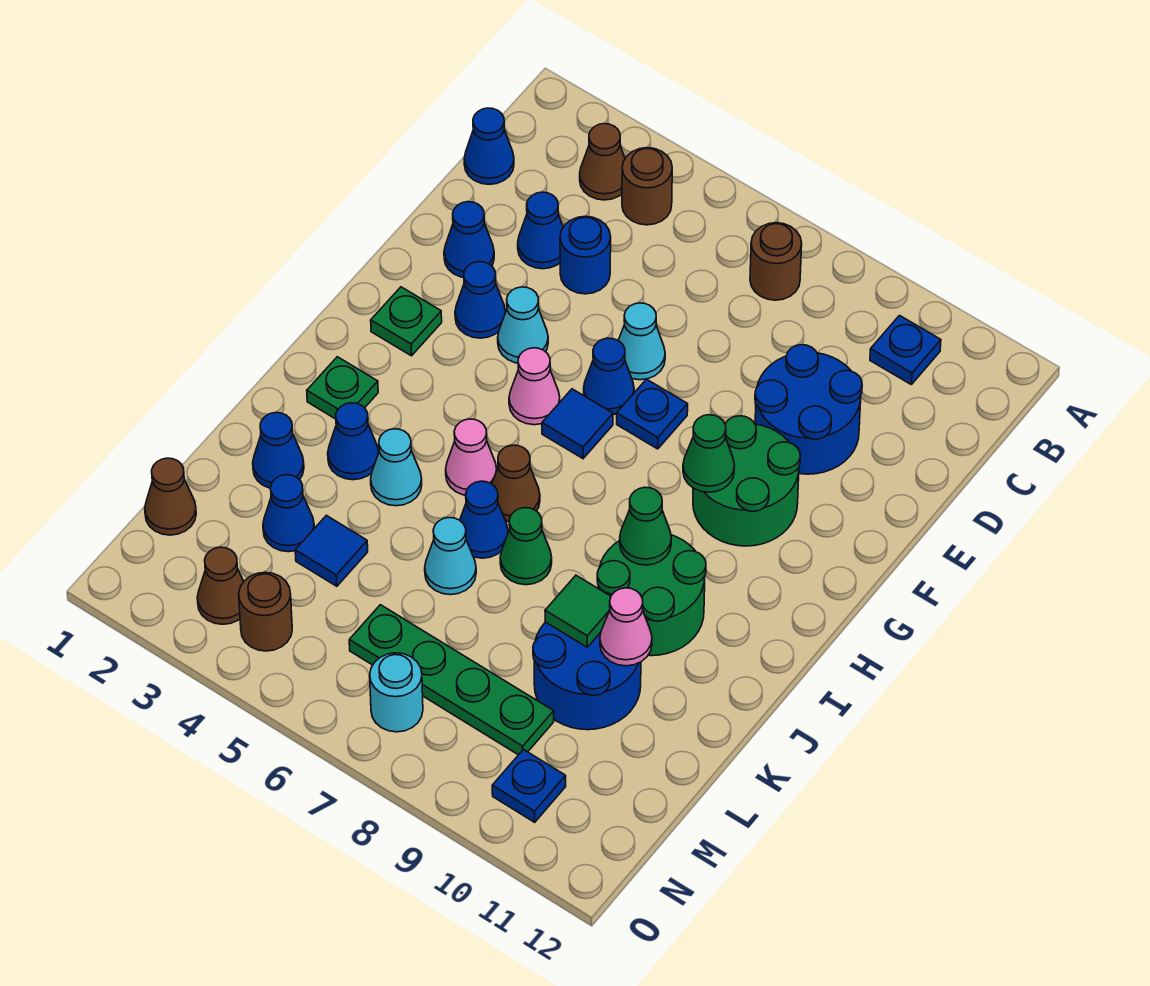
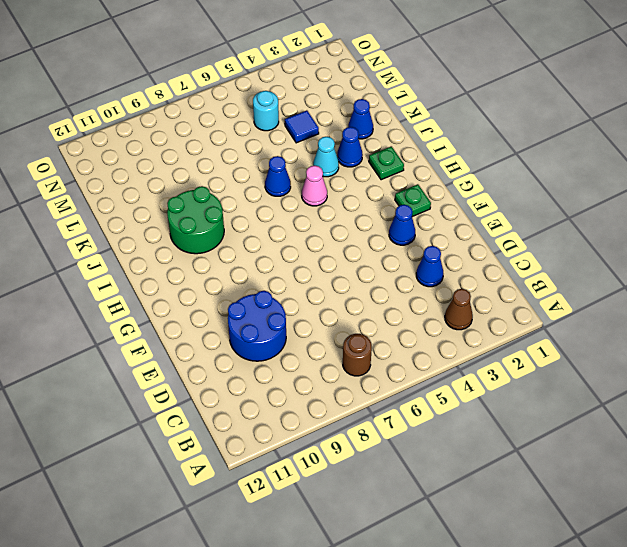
cyan 1x1 round brick [253,91,279,131] -> cyan 1x1 round brick moved to [370,653,423,732]
none -> brown 1x1 round brick [622,148,672,225]
none -> blue 1x1 plate [870,316,941,384]
none -> blue 1x1 cone [464,108,514,184]
none -> blue 1x1 round brick [560,216,611,294]

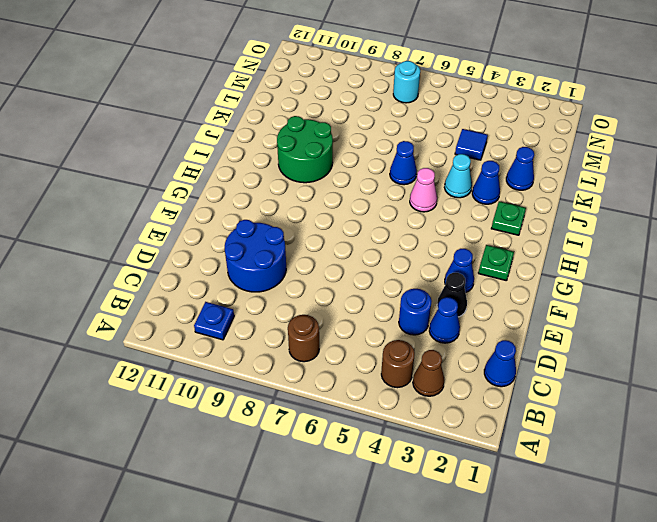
black 1x1 cone [437,273,467,317] -> none
none -> blue 1x1 cone [444,202,494,277]
none -> cyan 1x1 cone [618,303,665,380]
none -> cyan 1x1 cone [498,287,548,363]
none -> blue 1x1 cone [584,338,634,414]

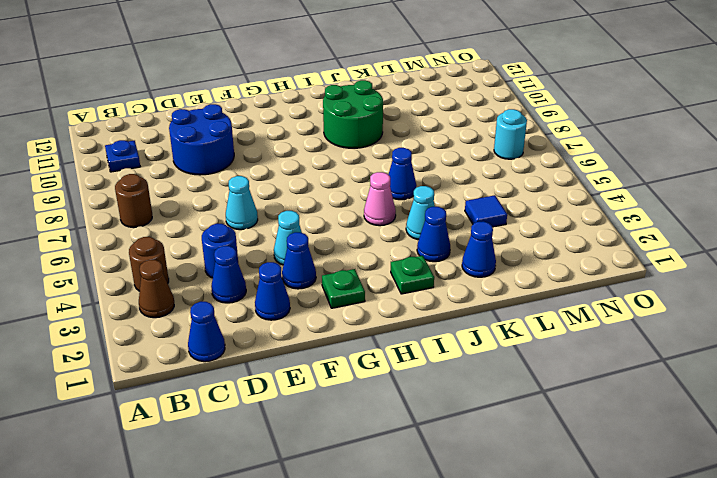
none -> blue 1x1 cone [584,338,634,414]
none -> blue 1x1 plate [617,379,688,449]
none -> green 2x2 round brick [693,416,800,546]
none -> pink 1x1 cone [509,348,560,425]

